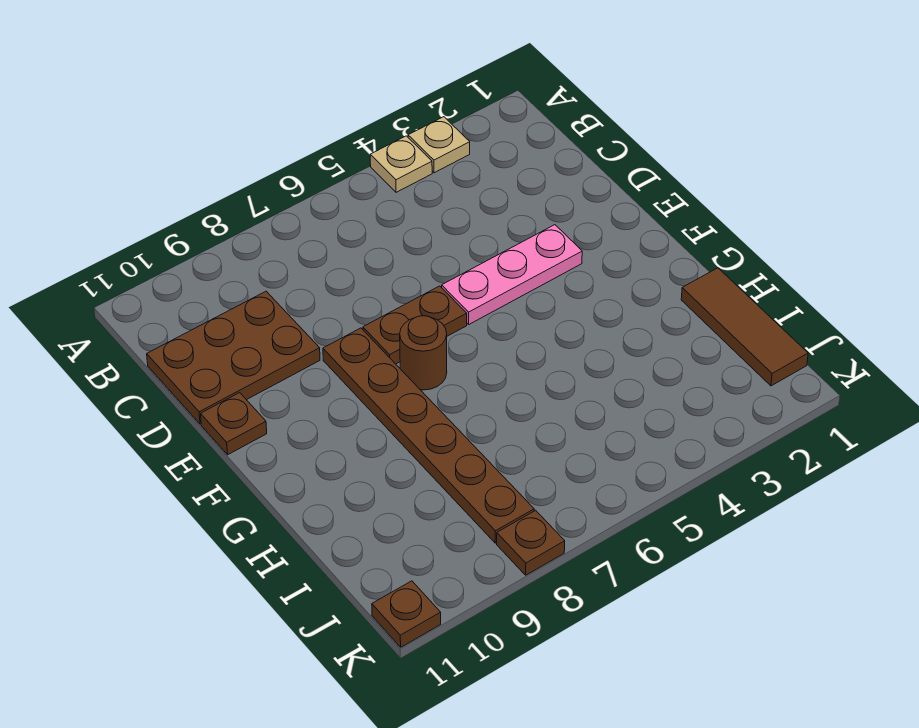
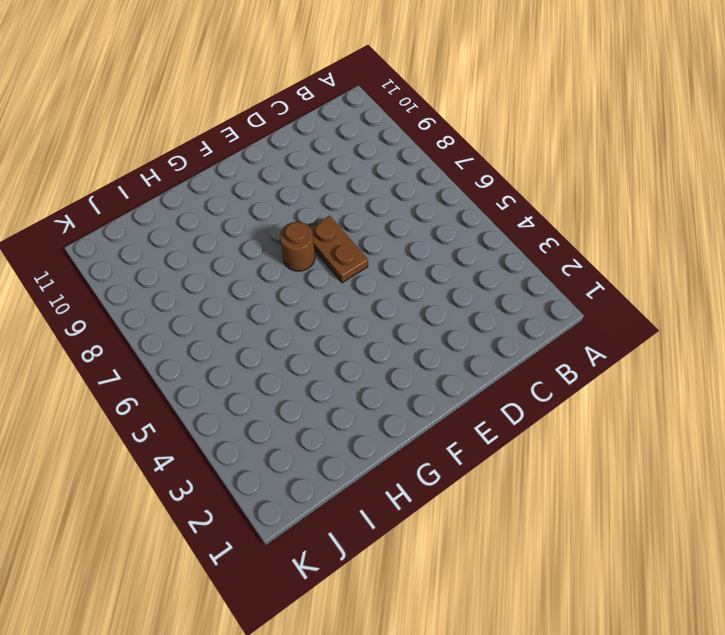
none -> tan 1x1 plate [408,117,470,173]
none -> tan 1x1 plate [370,136,432,192]

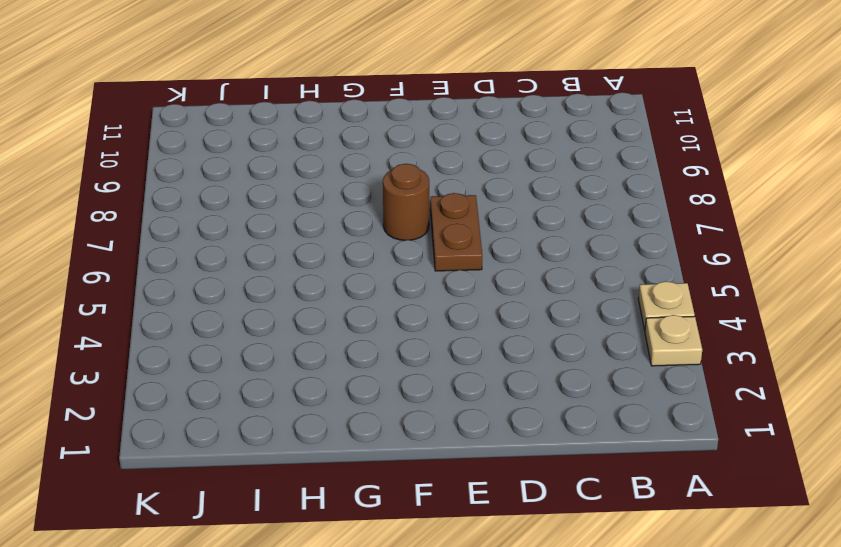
none -> brown 2x3 plate [147,291,320,424]
none -> pink 1x3 plate [442,225,582,324]

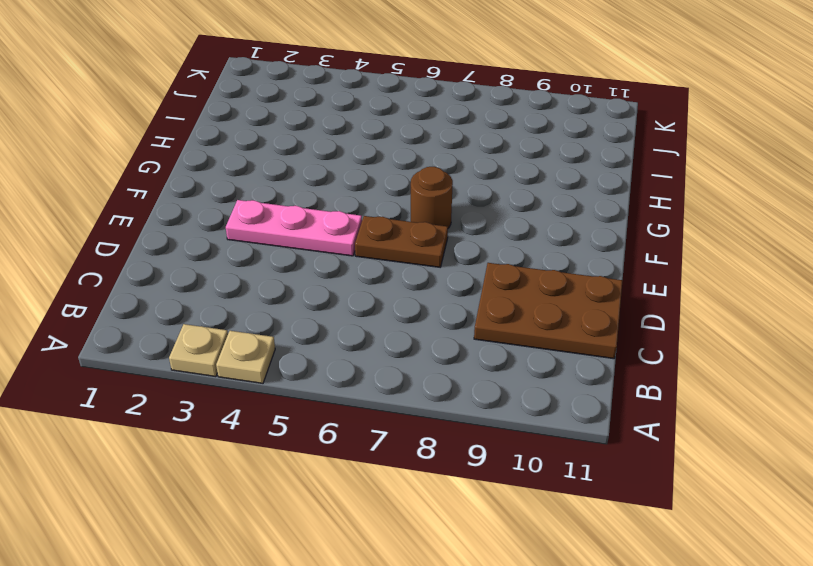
none -> brown 1x6 plate [323,328,534,543]
none -> brown 1x1 plate [201,393,267,455]

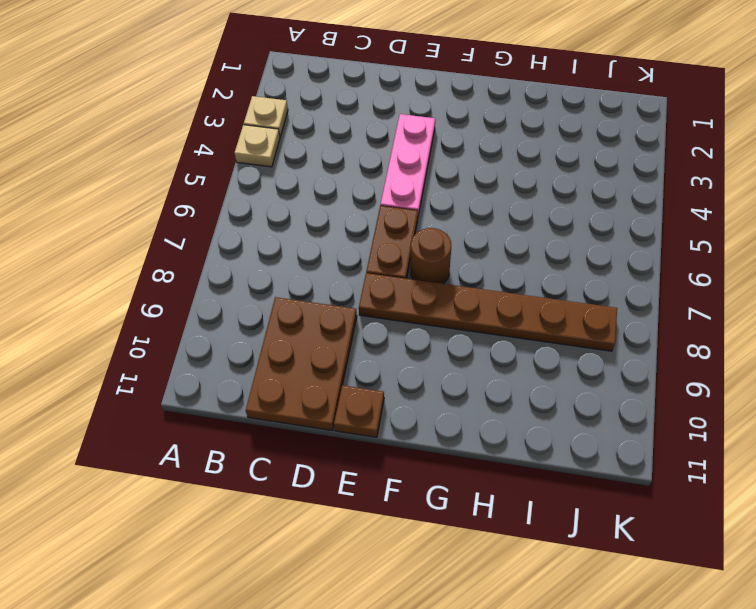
none -> brown 1x3 tile [681,268,808,386]
none -> brown 1x1 plate [497,510,565,575]

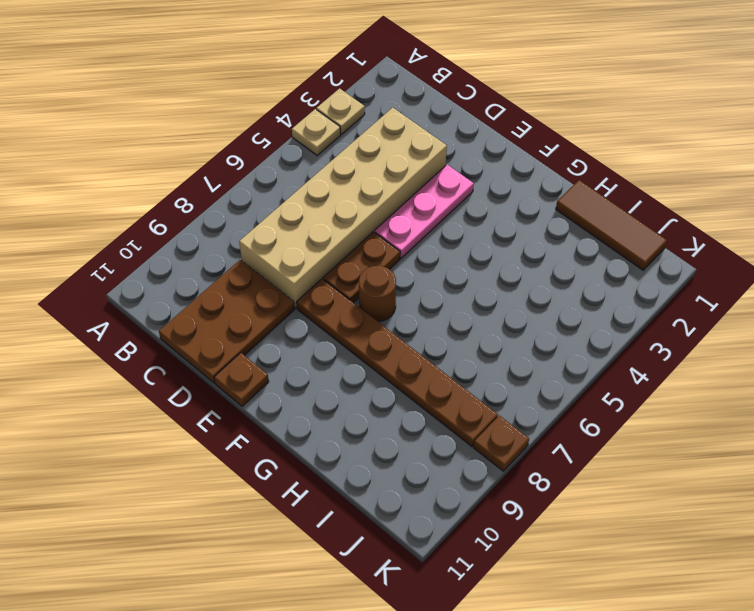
tan 2x6 brick [239,108,447,308] -> none
none -> brown 1x1 plate [372,581,441,647]

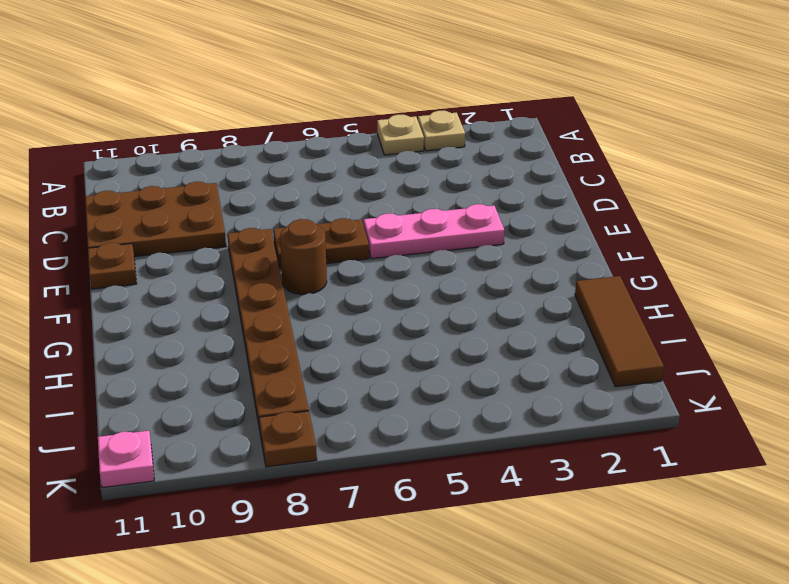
pink 1x1 plate [98,431,154,488] -> brown 1x1 plate [372,581,441,647]

